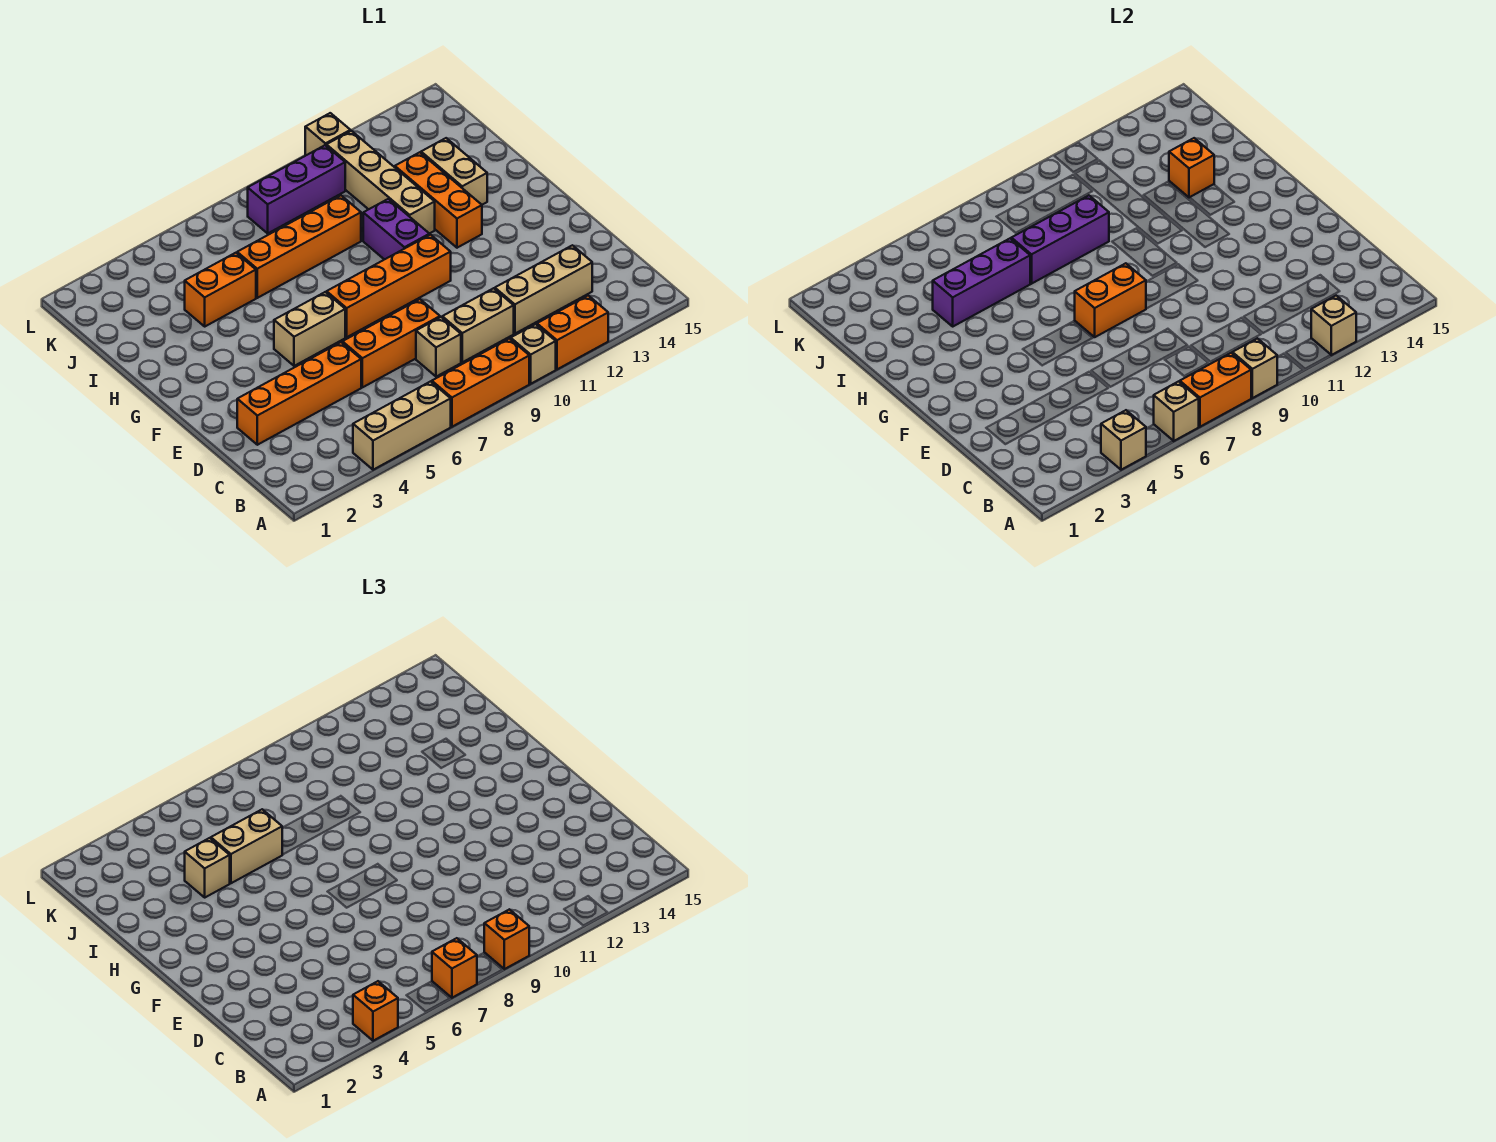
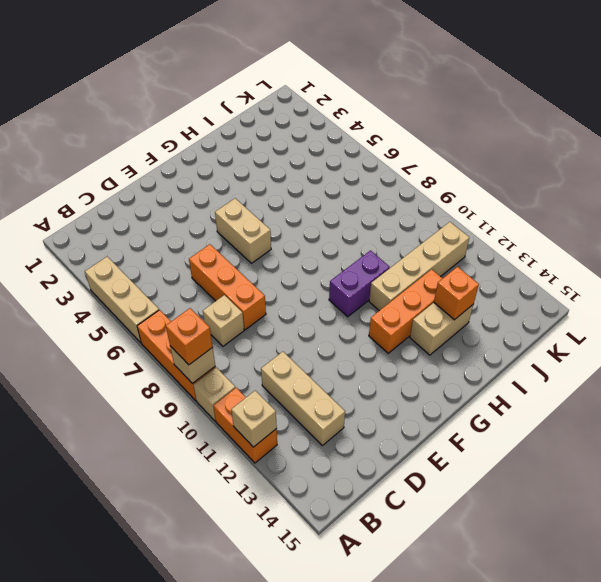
none -> tan 1x2 brick [442,288,514,362]
none -> orange 1x4 brick [237,342,361,445]
none -> orange 1x4 brick [327,235,451,337]
none -> orange 1x2 brick [185,253,256,326]

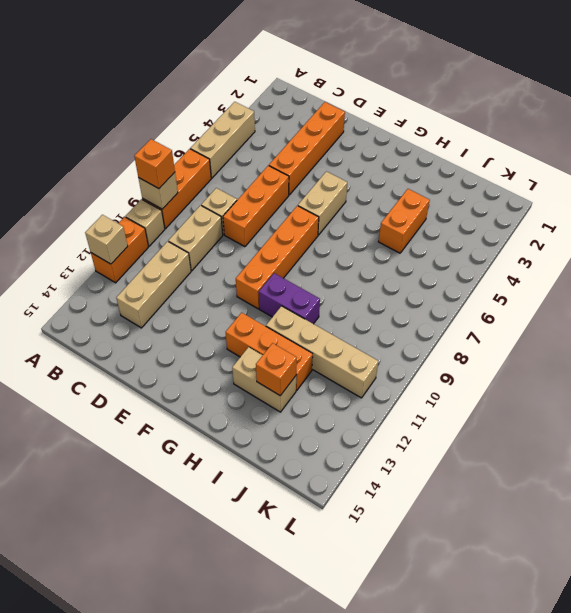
none -> orange 1x4 brick [237,195,361,298]
none -> purple 1x3 brick [248,145,345,233]
none -> tan 1x1 brick [305,113,350,156]
none -> tan 1x1 brick [1101,410,1146,470]

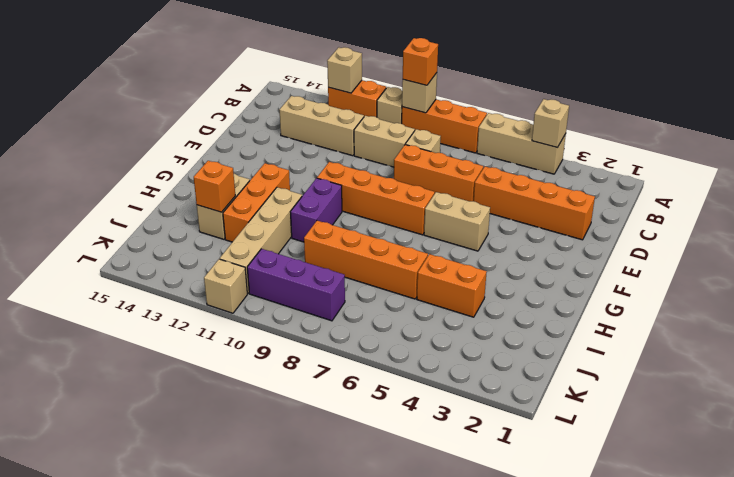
none -> tan 1x1 brick [1154,382,1199,441]
none -> orange 1x2 brick [1180,353,1251,427]
none -> orange 1x2 brick [1075,263,1146,337]
none -> purple 1x3 brick [933,238,1030,326]

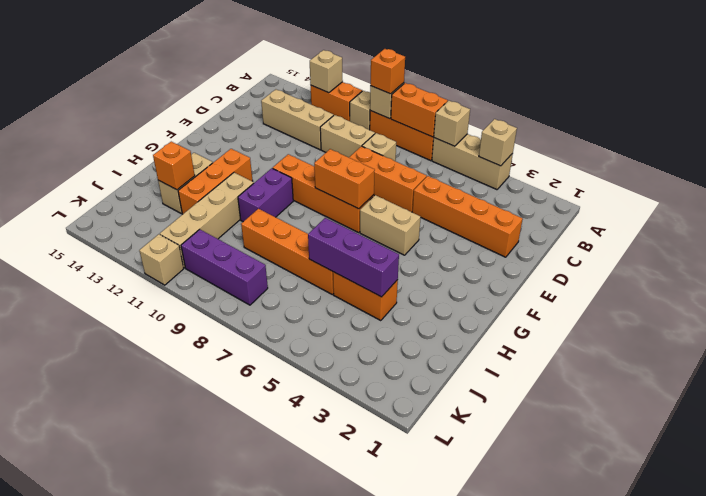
none -> purple 1x3 brick [1011,195,1109,284]
none -> orange 1x1 brick [353,981,398,1041]
none -> orange 1x1 brick [432,938,477,998]
none -> tan 1x1 brick [185,838,230,897]

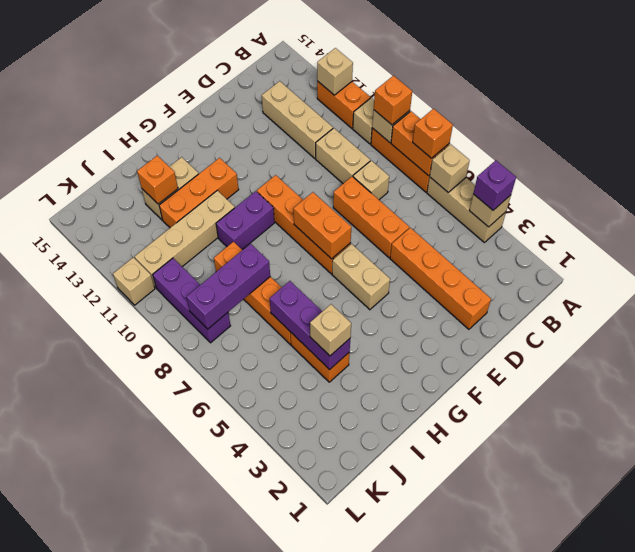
purple 1x1 brick [473,160,516,210] -> orange 1x1 brick [353,981,398,1041]
purple 1x3 brick [186,243,270,329] -> purple 1x3 brick turned to [1011,195,1109,284]
none -> tan 1x2 brick [211,809,282,883]

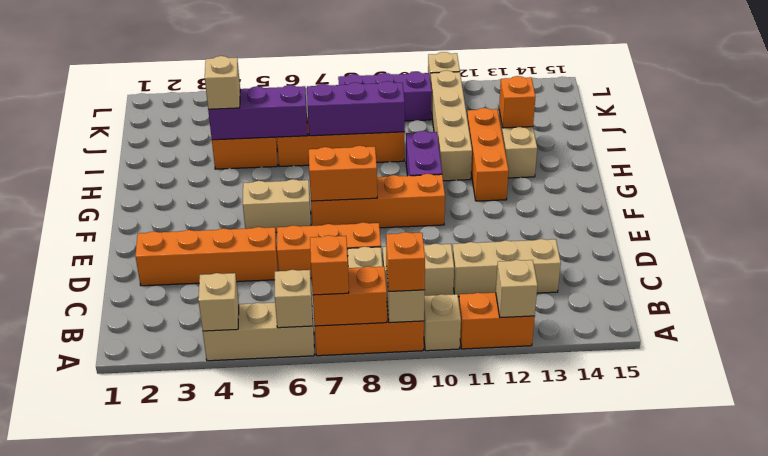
none -> orange 1x1 brick [353,981,398,1041]
none -> tan 1x2 brick [211,809,282,883]

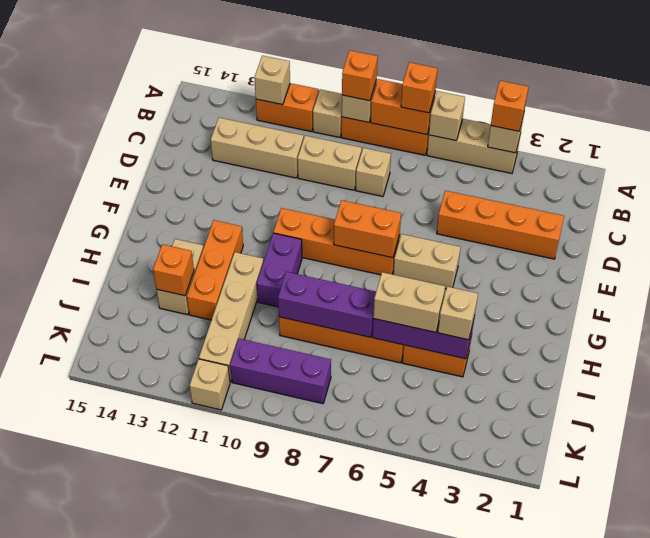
none -> orange 1x3 brick [342,299,440,387]

